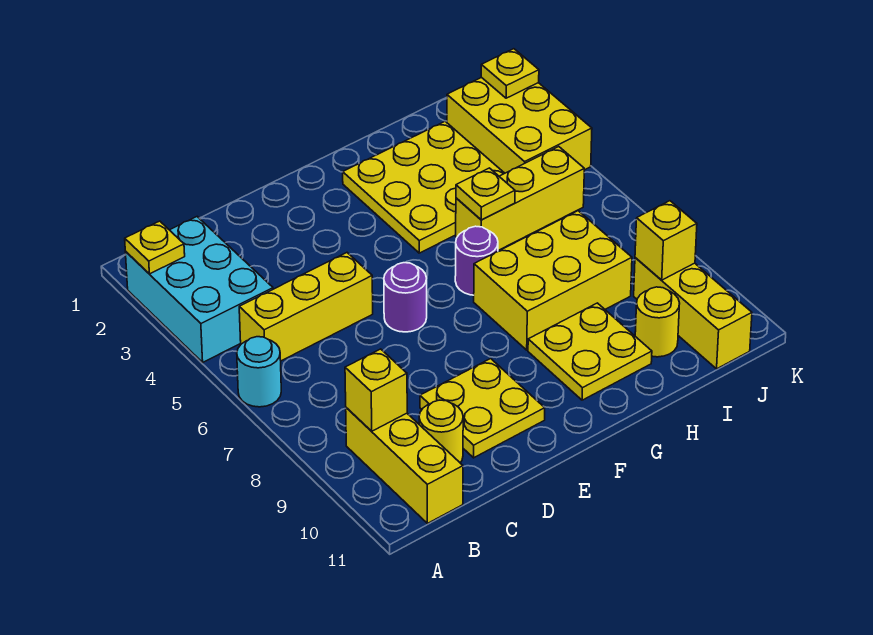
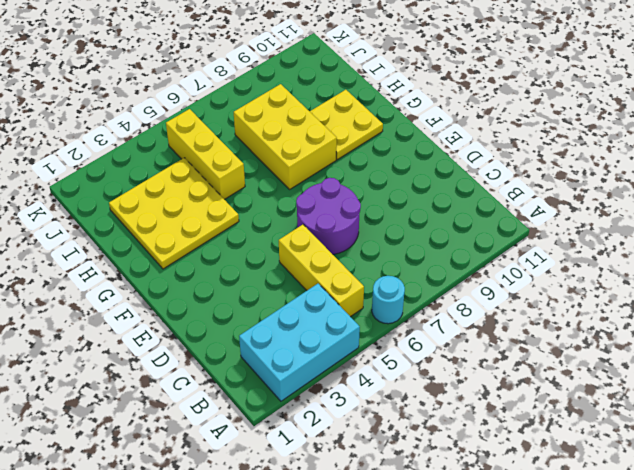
purple 2x2 round brick [296,178,361,254] -> purple 1x1 round brick [384,263,427,332]
none -> yellow 1x3 brick [346,408,463,523]
none -> yellow 1x1 round brick [419,400,463,463]
none -> yellow 2x2 plate [420,359,545,458]

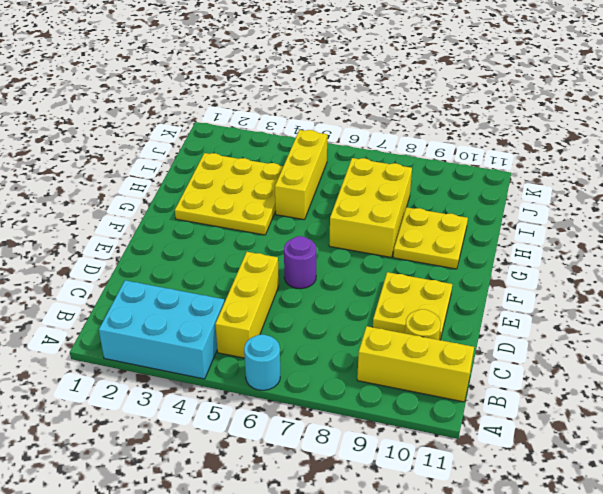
none -> purple 1x1 round brick [455,226,498,295]
none -> yellow 1x1 round brick [635,287,680,357]
none -> yellow 2x3 brick [447,77,592,173]

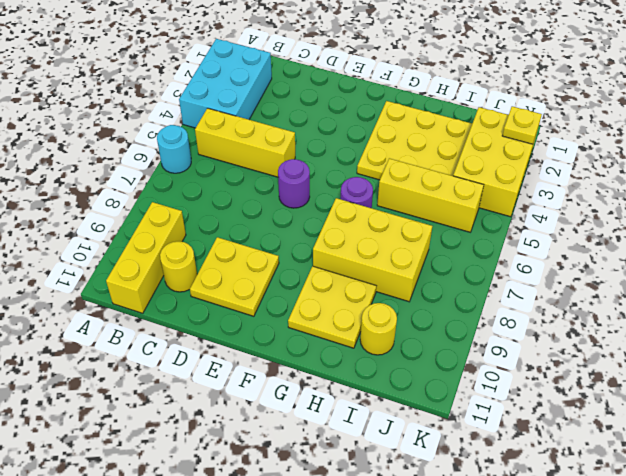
none -> yellow 1x3 brick [634,258,752,369]
none -> yellow 1x1 plate [125,221,185,274]
none -> yellow 1x1 brick [345,349,407,431]

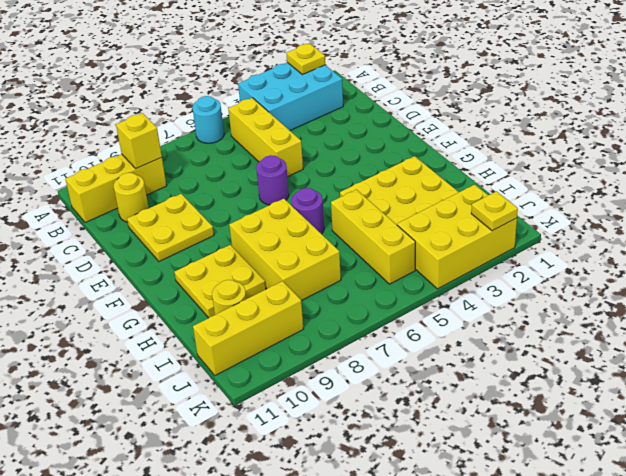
none -> yellow 1x1 plate [456,168,515,220]
none -> yellow 1x1 brick [635,201,697,280]

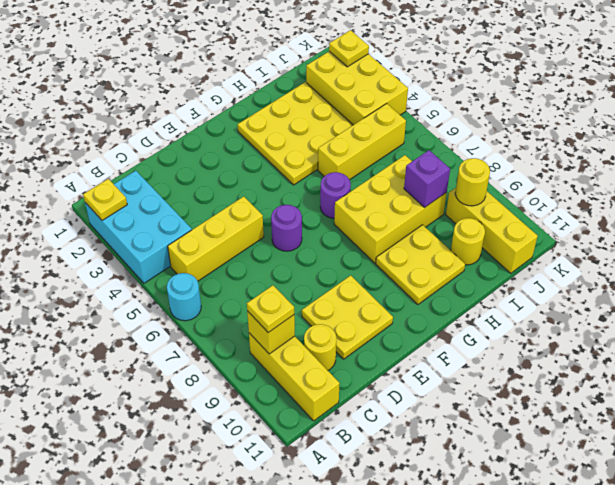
yellow 1x1 plate [247,285,294,333] -> yellow 1x1 plate moved to [456,168,515,220]
purple 1x1 brick [404,150,450,207] -> none
yellow 1x1 round brick [455,158,490,206] -> yellow 1x1 brick [635,201,697,280]

